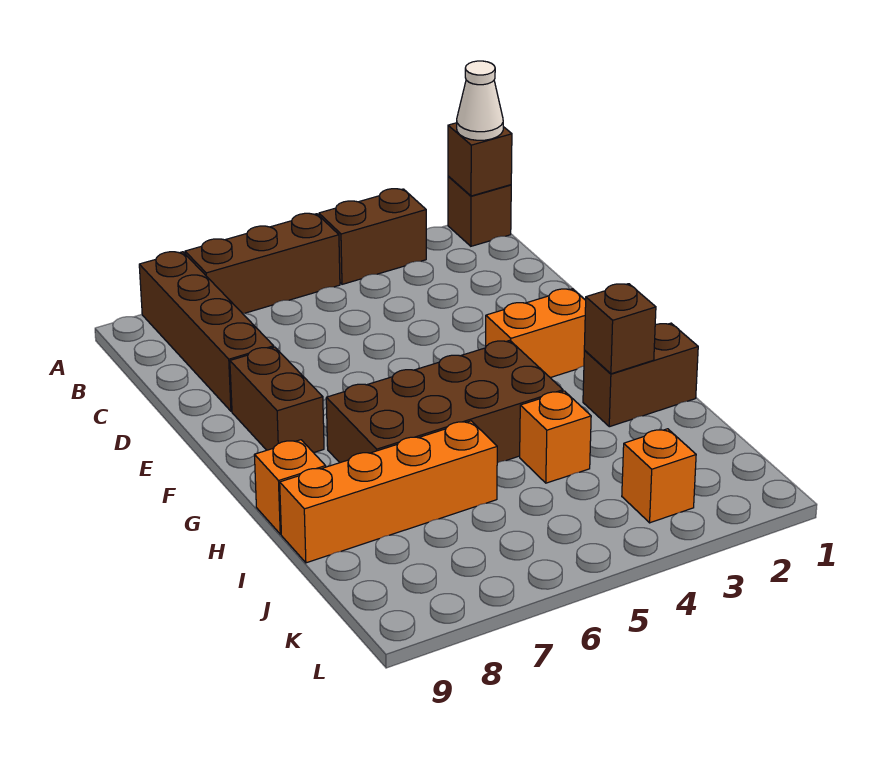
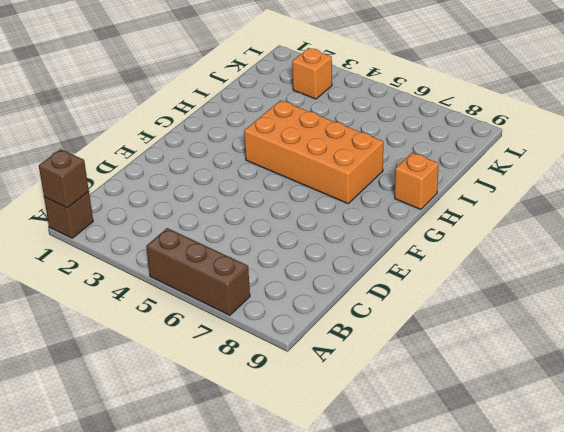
orange 2x4 brick [244,100,383,203] -> brown 2x4 brick [326,340,563,463]
none -> brown 1x2 brick [319,189,426,284]
none -> brown 1x4 brick [139,252,274,411]
none -> brown 1x2 brick [230,347,324,453]

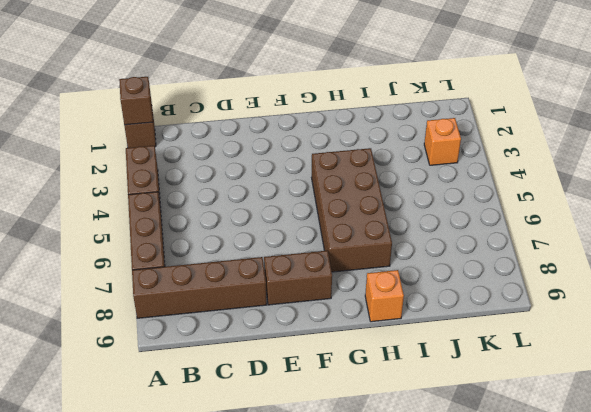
none -> orange 1x2 brick [486,289,586,378]
none -> brown 1x2 brick [583,323,698,427]
none -> orange 1x1 brick [520,391,591,483]

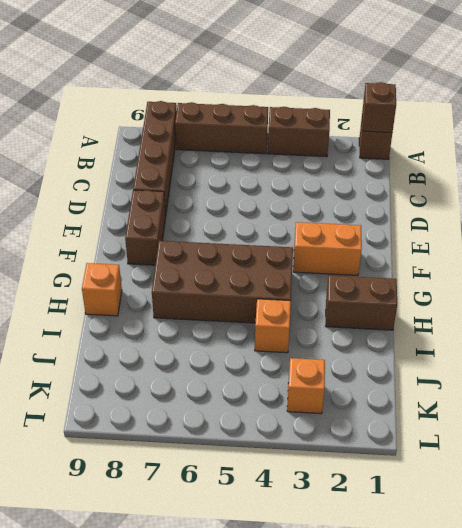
none -> orange 1x4 brick [280,421,497,563]
none -> brown 1x1 brick [584,284,656,374]
none -> white 1x1 cone [457,61,503,140]

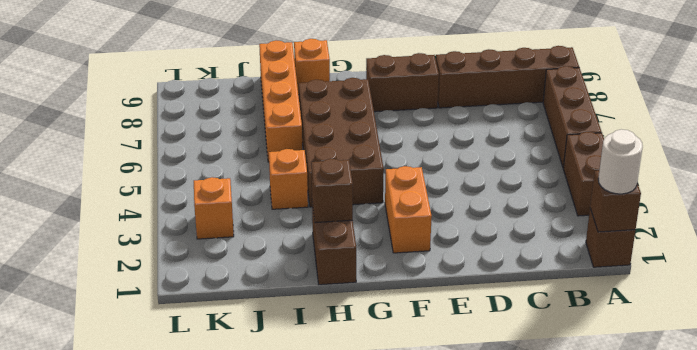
white 1x1 round brick [598,129,643,194] -> white 1x1 cone [457,61,503,140]

